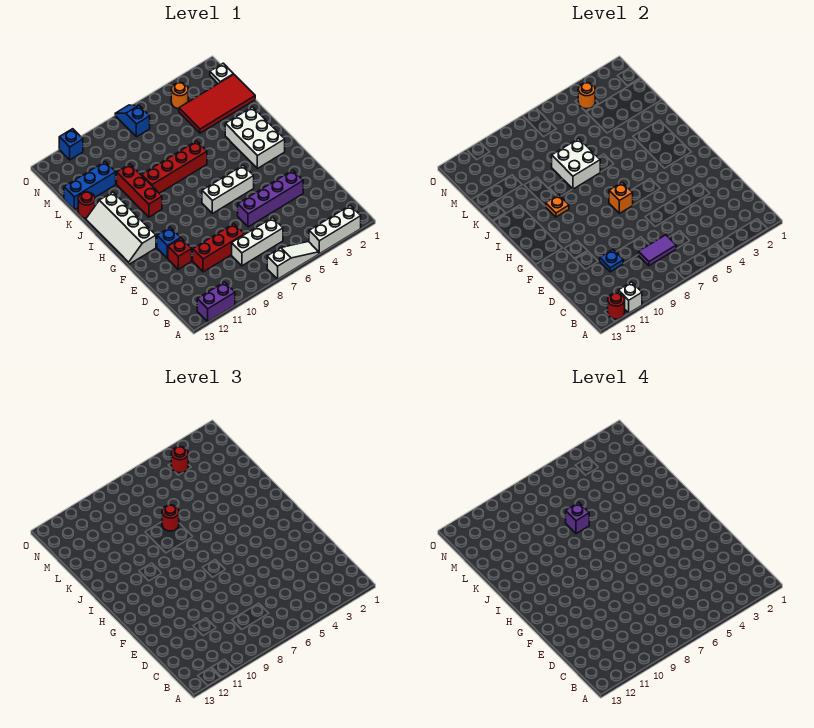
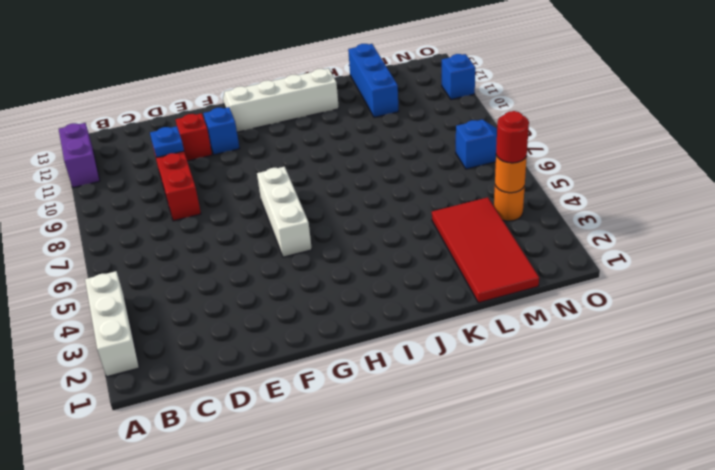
none -> white 1x3 slope [267,242,319,279]
none -> white 1x3 brick [232,218,283,266]
none -> purple 1x4 brick [238,170,303,227]
none -> white 2x3 brick [225,107,285,169]

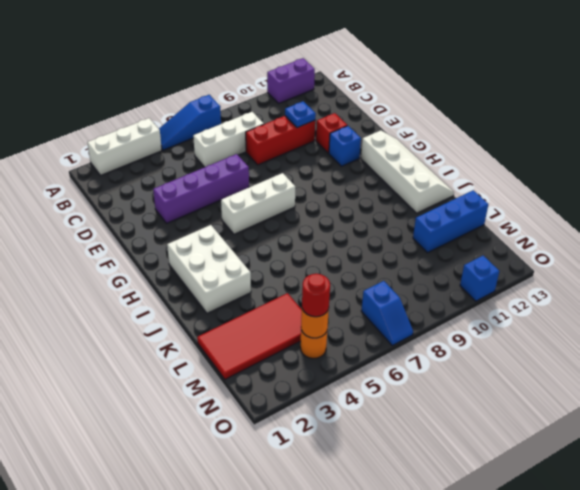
blue 1x3 slope [159,95,221,150] -> white 1x3 slope [267,242,319,279]
none -> red 1x3 brick [117,164,162,217]
none -> red 1x4 brick [142,141,207,193]
none -> red 1x1 round brick [78,192,95,218]
none -> white 1x1 plate [210,63,234,84]

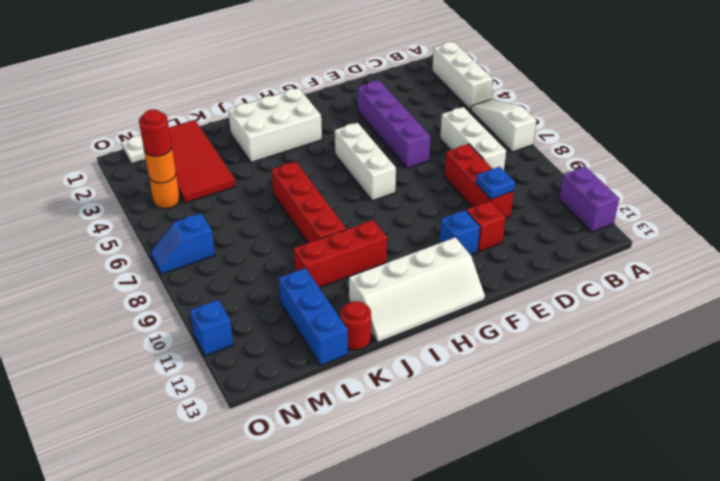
none -> white 1x1 brick [618,282,642,313]
none -> red 1x1 round brick [608,293,625,319]
none -> purple 1x2 tile [638,235,676,266]
none -> orange 1x1 brick [609,182,633,213]

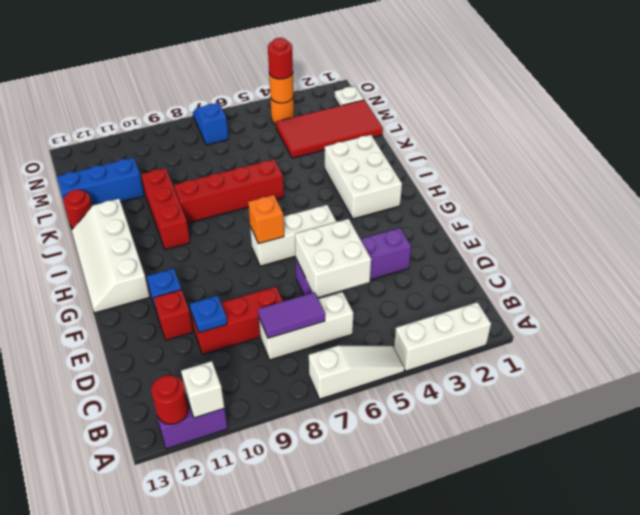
white 2x2 brick [295,219,371,298] -> white 2x2 brick moved to [552,139,600,189]
none -> blue 1x1 brick [59,129,83,160]
none -> orange 1x1 plate [545,195,569,217]
none -> red 1x1 round brick [162,505,179,531]
none -> purple 1x1 brick [566,503,589,534]

